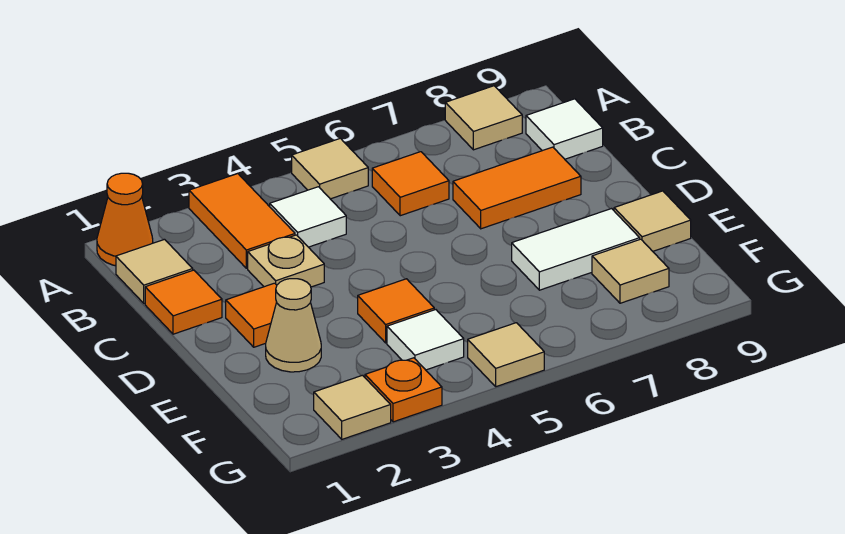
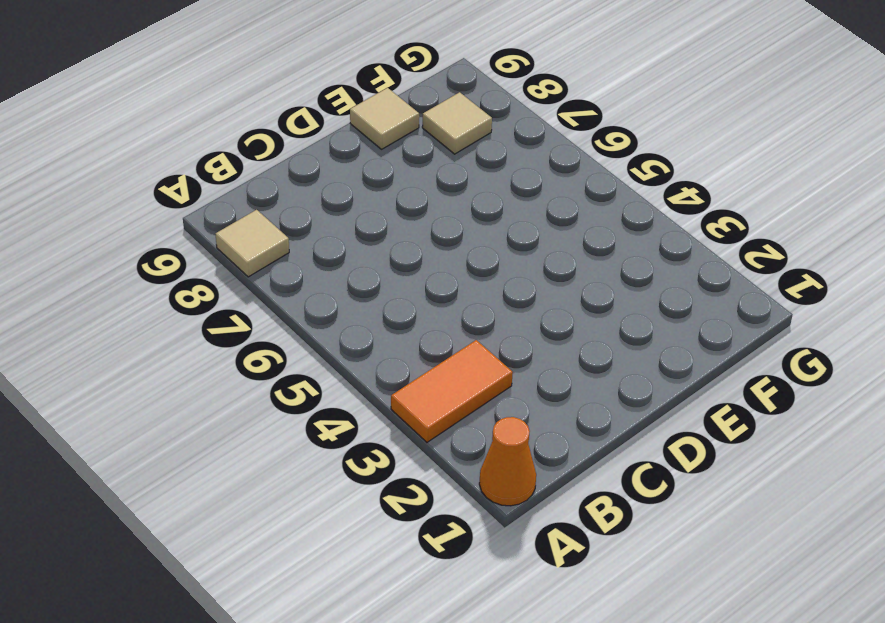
none -> tan 1x1 tile [292,138,368,199]
none -> tan 1x1 tile [116,239,193,303]
none -> white 1x1 tile [269,187,346,247]

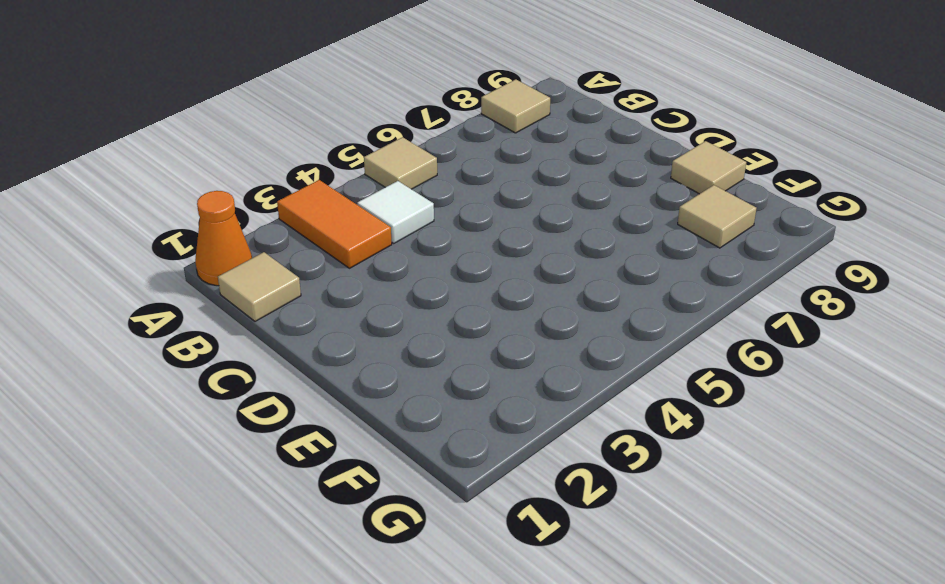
none -> orange 1x1 tile [372,152,449,216]
none -> white 1x1 tile [526,99,603,159]
none -> orange 1x1 tile [145,270,222,334]

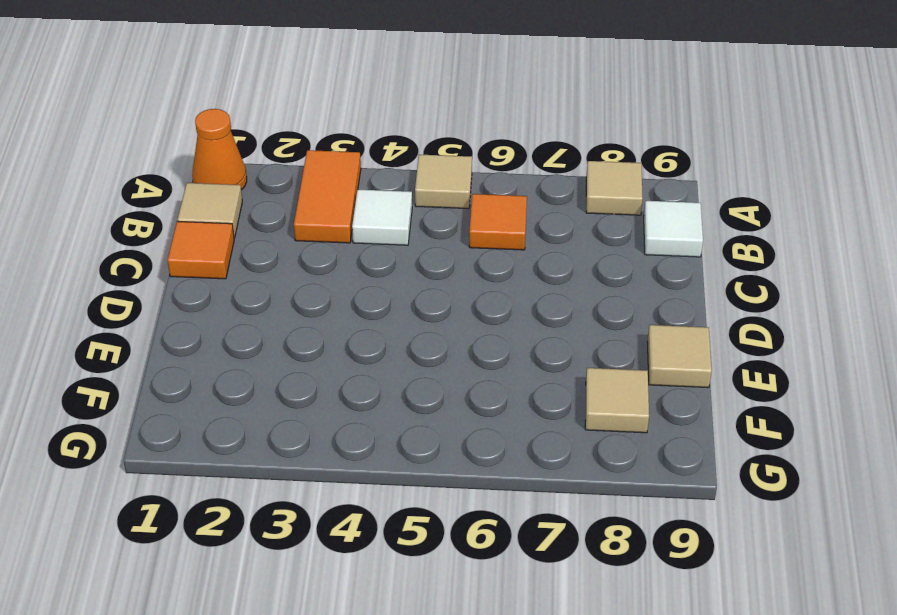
none -> tan 1x1 plate [248,235,324,287]
none -> orange 1x2 tile [453,147,581,229]
none -> orange 1x1 tile [226,283,277,347]

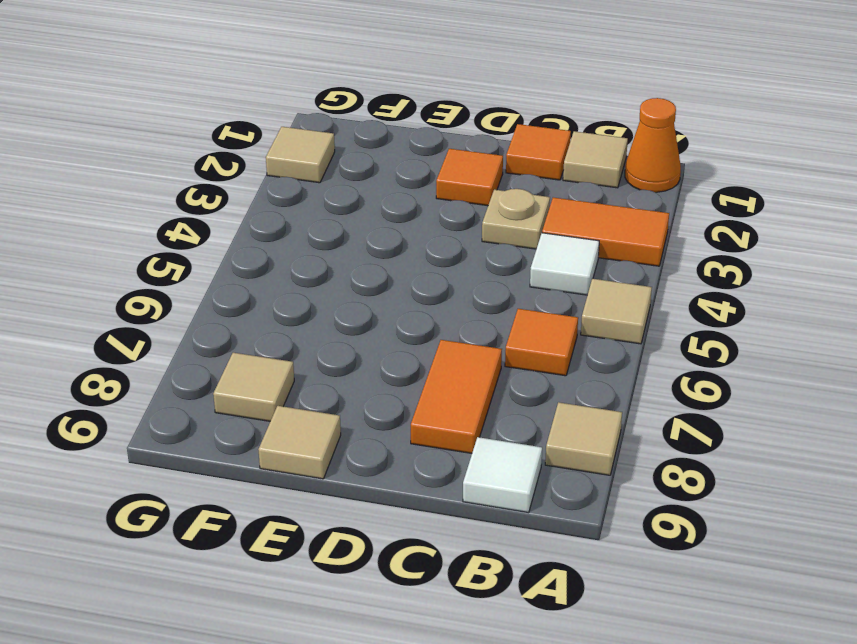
none -> tan 1x1 cone [266,279,321,372]
none -> orange 1x1 tile [358,279,434,343]
none -> white 1x2 tile [512,209,640,290]

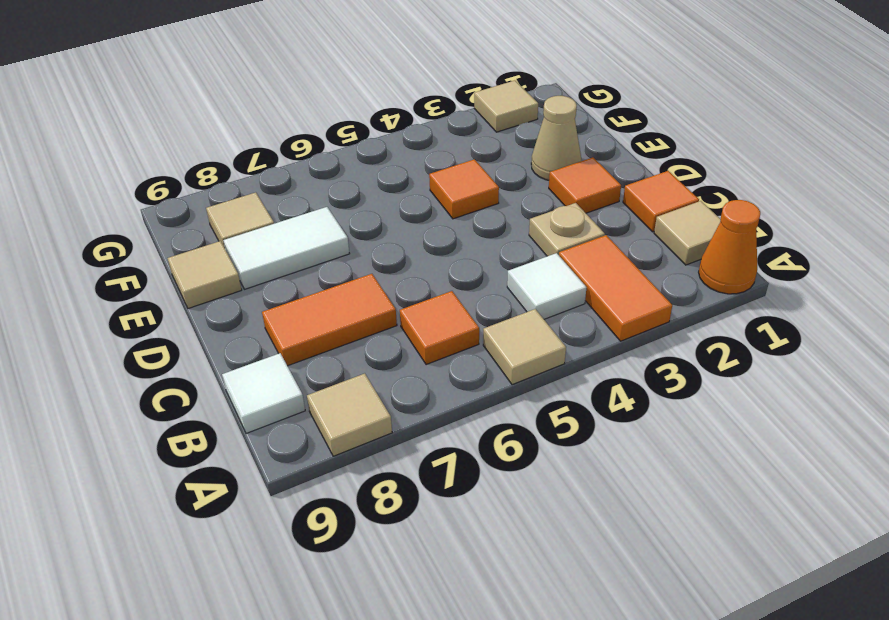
none -> white 1x1 tile [387,310,464,370]
none -> orange 1x1 plate [365,358,442,422]
none -> tan 1x1 tile [468,323,544,387]

